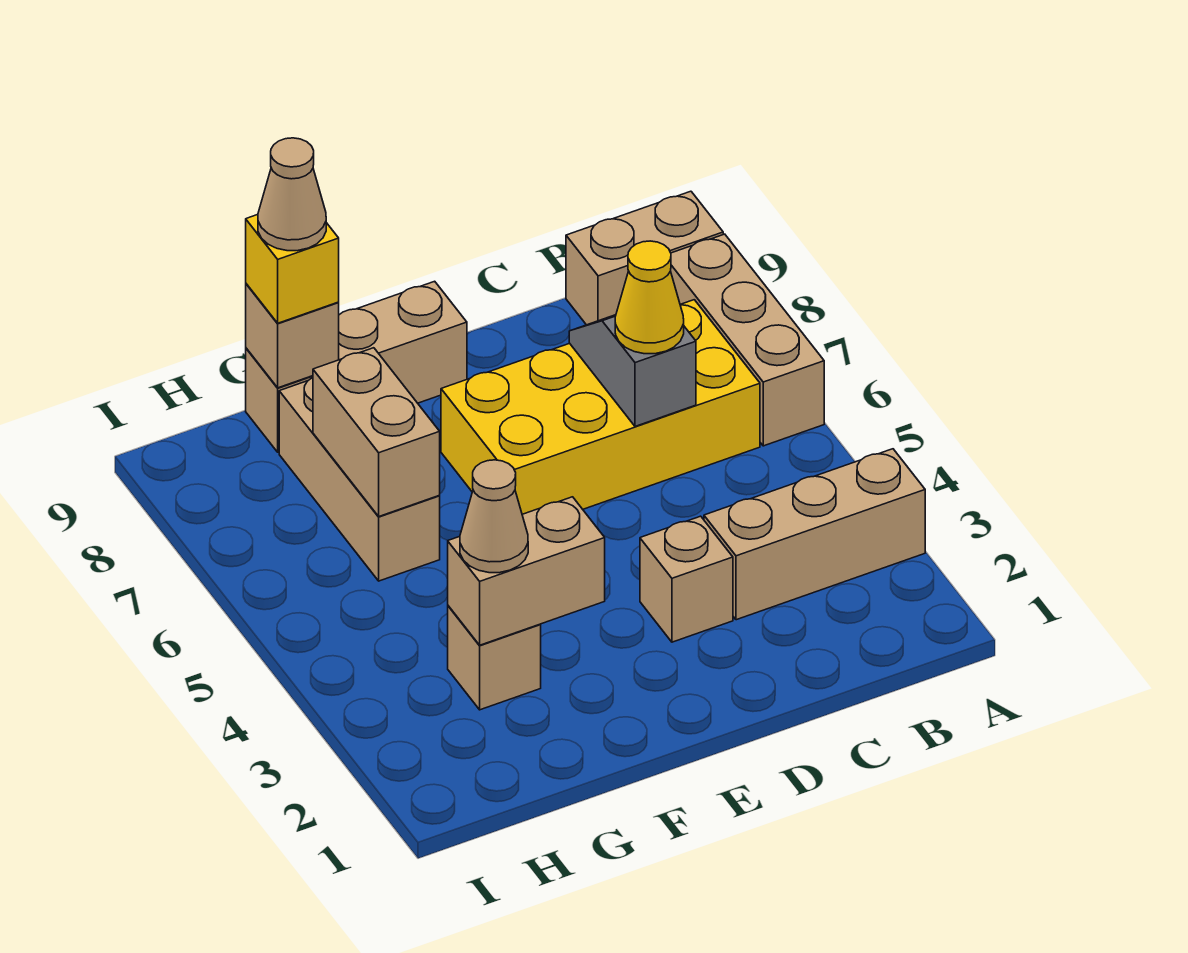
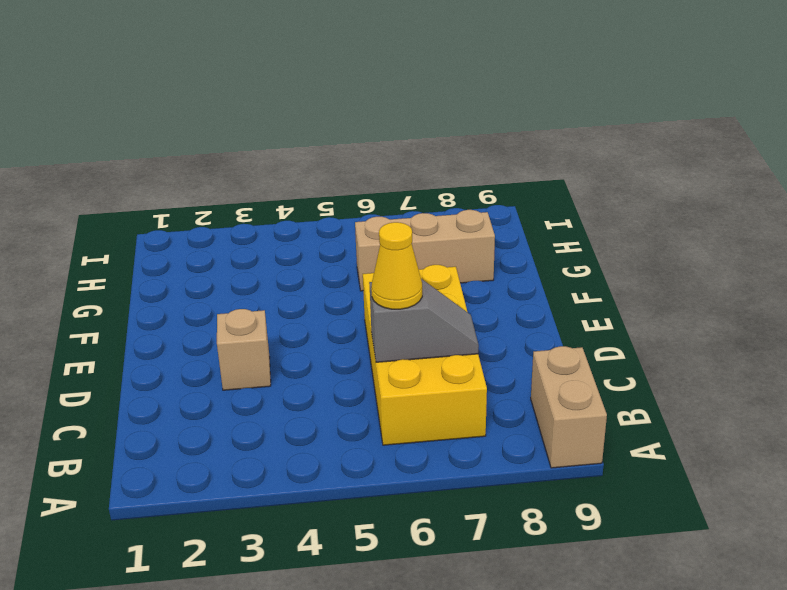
none -> tan 1x3 brick [704,449,925,620]
none -> tan 1x3 brick [671,234,824,446]
none -> tan 1x3 brick [246,281,467,452]

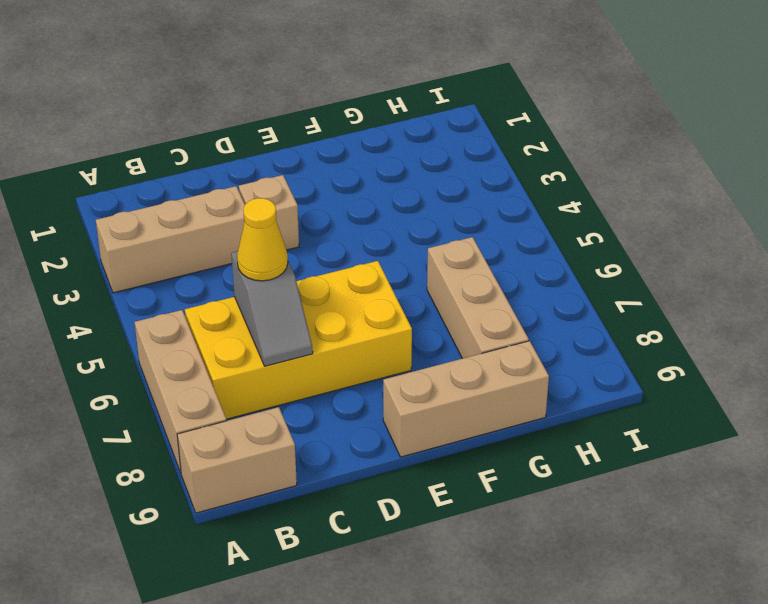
none -> tan 1x1 brick [448,606,541,710]
none -> tan 1x2 brick [448,497,605,645]
none -> tan 1x2 brick [313,348,440,516]

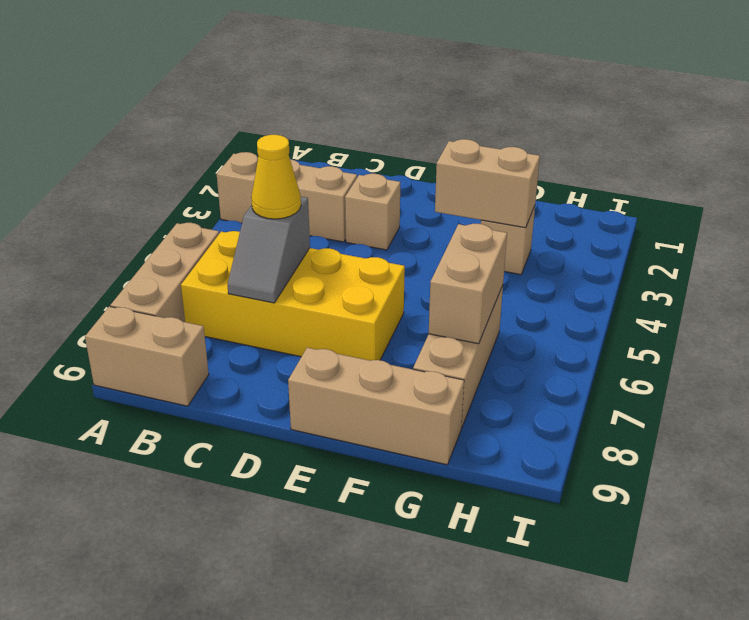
none -> tan 1x1 brick [246,284,339,388]
none -> tan 1x1 cone [460,460,528,573]
none -> yellow 1x1 brick [246,215,339,323]

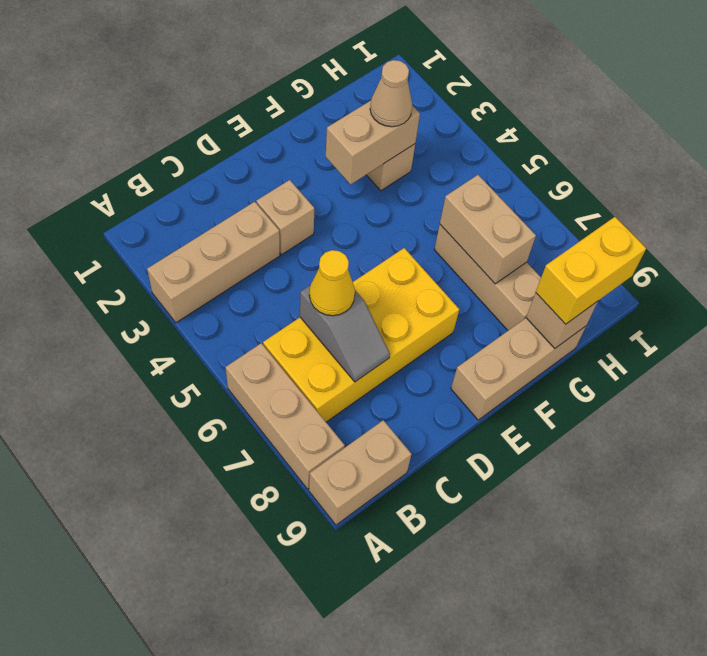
yellow 1x2 brick [536,217,646,324] -> yellow 1x1 brick [246,215,339,323]
none -> tan 1x1 cone [258,138,326,251]

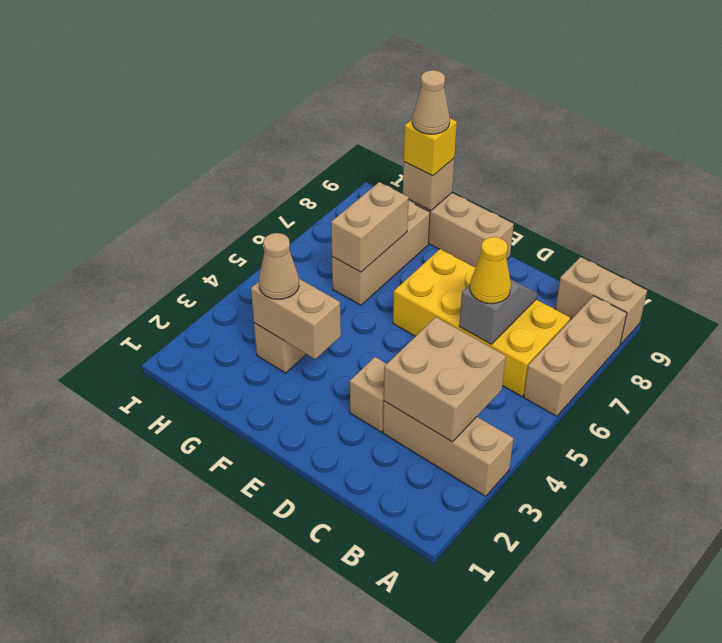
tan 2x2 brick [384,317,506,442] -> none

